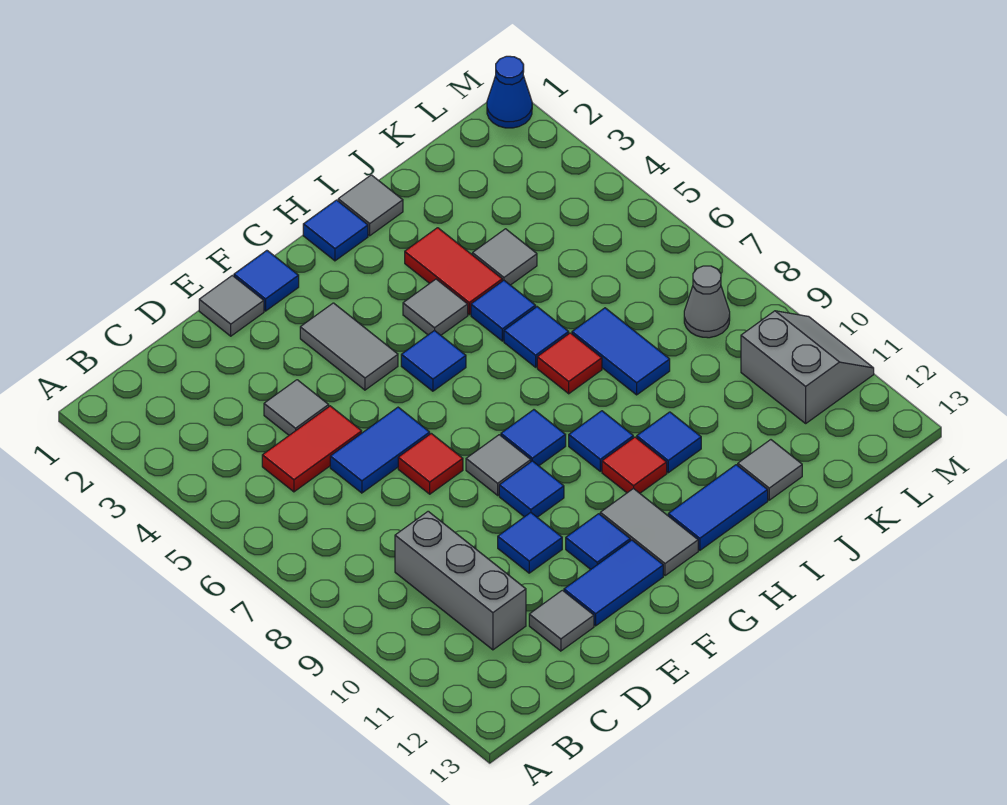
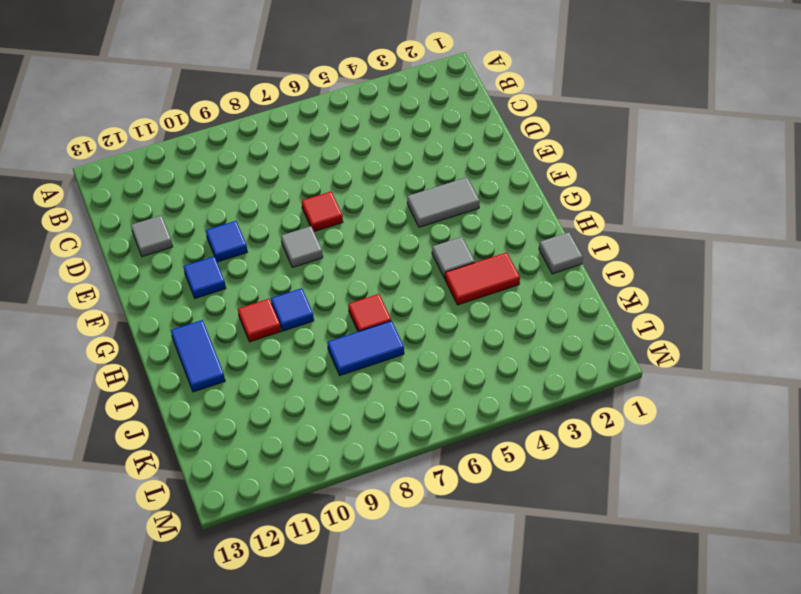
none -> red 1x2 tile [262,406,362,492]
none -> grey 1x3 brick [395,511,526,650]
none -> grey 1x1 tile [264,380,329,435]
none -> blue 1x2 tile [330,407,430,493]

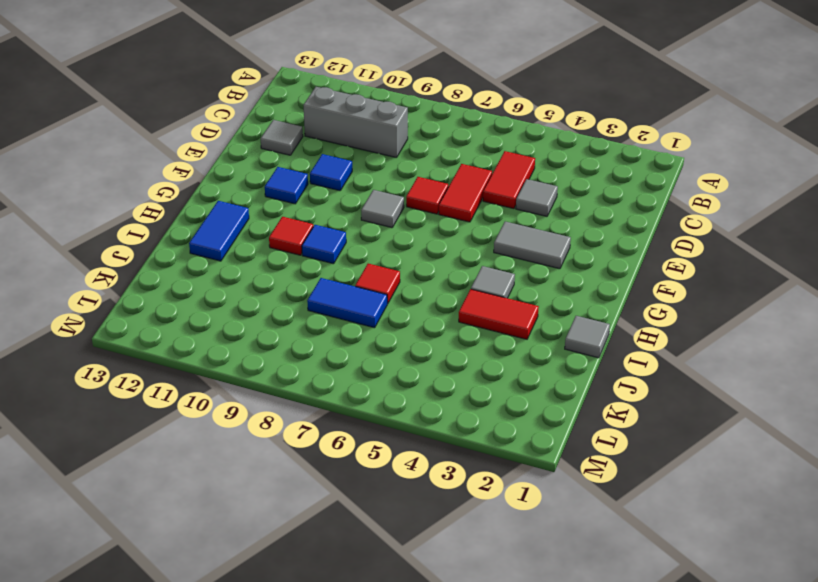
red 1x2 tile [439,164,492,222] -> blue 1x2 tile [330,407,430,493]
none -> grey 1x1 tile [199,275,264,336]
none -> blue 1x2 tile [564,540,663,626]
none -> blue 1x1 tile [234,251,299,311]
none -> blue 1x1 tile [499,461,564,517]

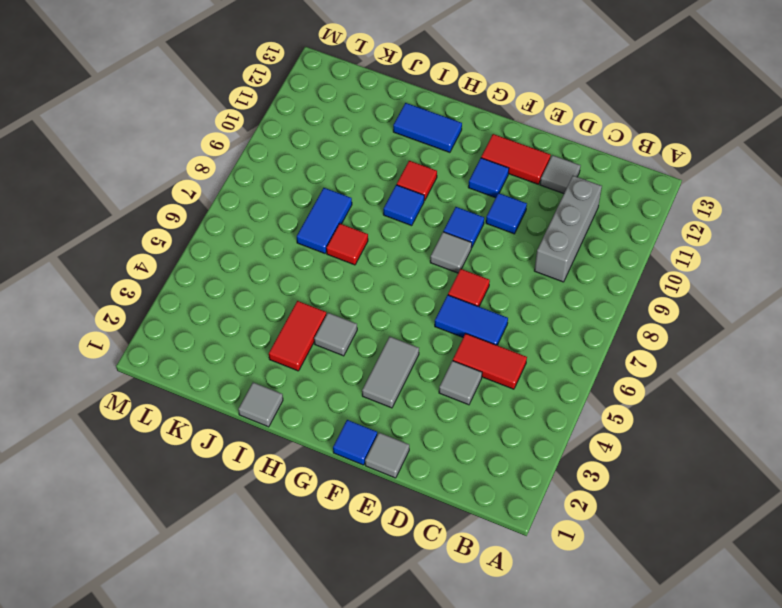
red 1x2 tile [481,134,551,184] -> blue 1x2 tile [564,540,663,626]
none -> blue 1x1 tile [401,330,466,391]
none -> blue 1x1 tile [501,410,566,466]
none -> grey 1x2 tile [600,488,698,576]
none -> blue 1x1 tile [303,200,368,261]

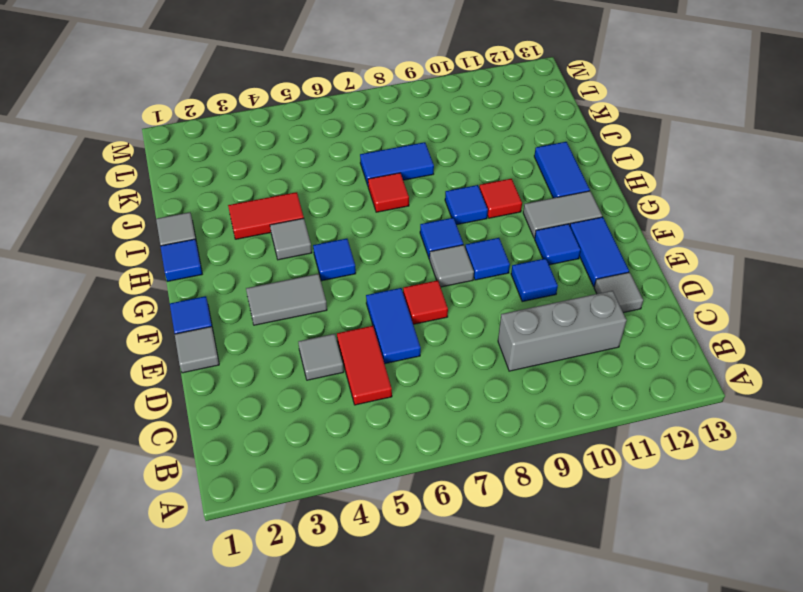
none -> blue 1x1 tile [471,280,536,341]
none -> blue 1x1 tile [504,307,569,367]
none -> blue 1x1 tile [637,412,701,473]
none -> grey 1x1 tile [472,229,537,285]

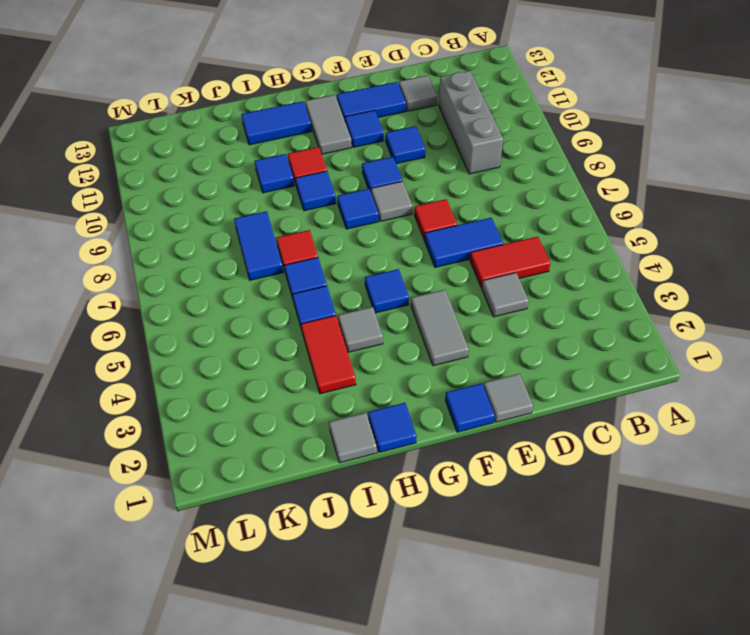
none -> grey 1x1 tile [472,229,537,285]
none -> grey 1x1 tile [738,440,802,500]
none -> grey 1x1 cone [684,266,730,338]
none -> grey 2x2 slope [741,311,874,423]

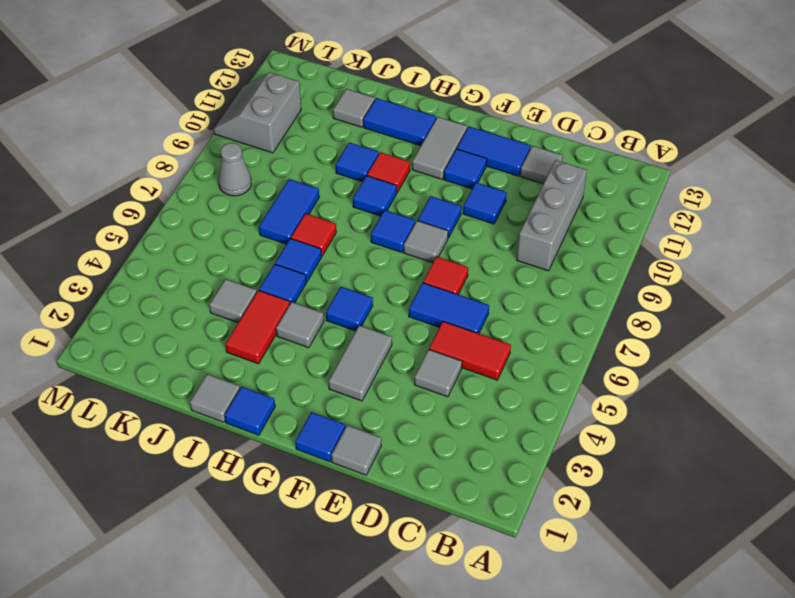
none -> blue 1x1 cone [487,56,532,128]

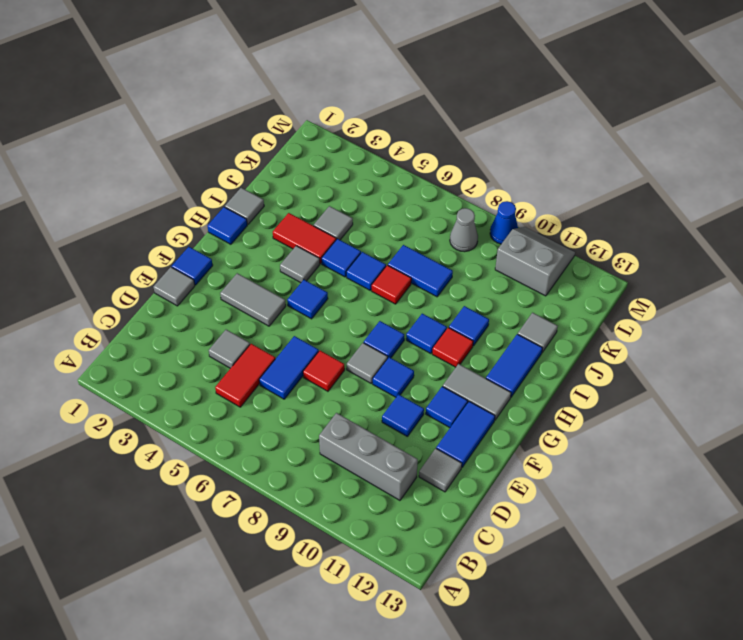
blue 1x1 cone [490,201,518,244] -> blue 1x1 cone moved to [487,56,532,128]

